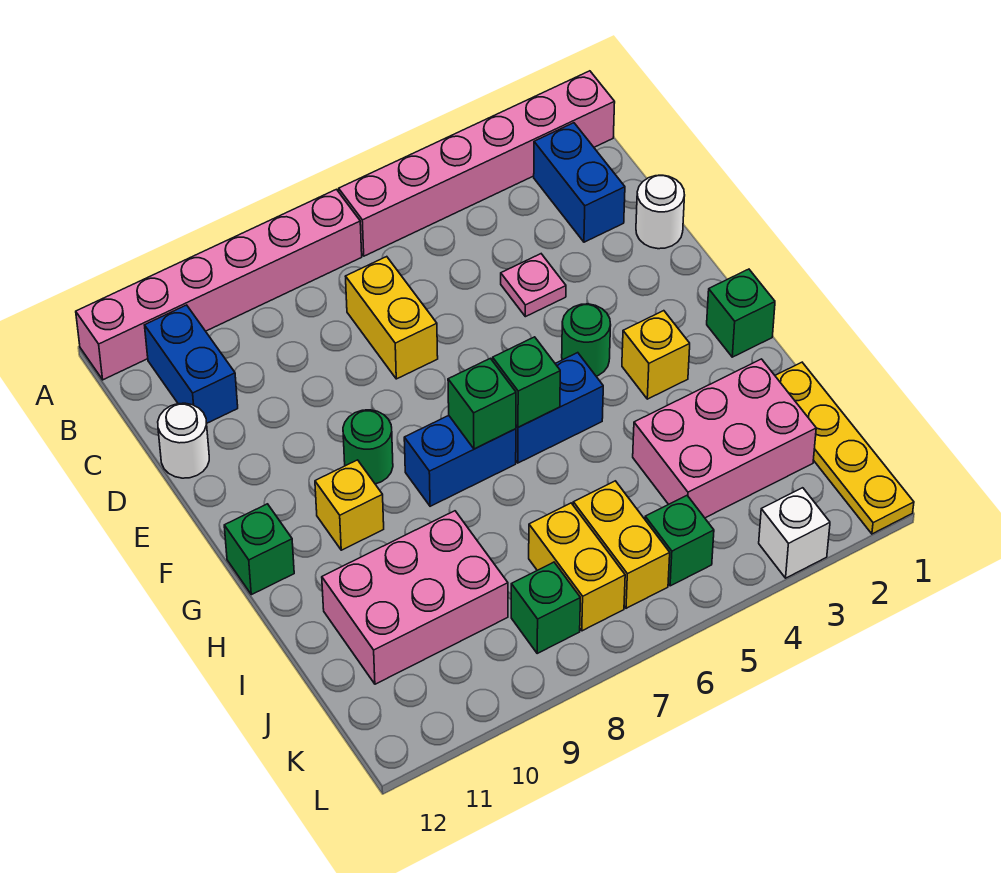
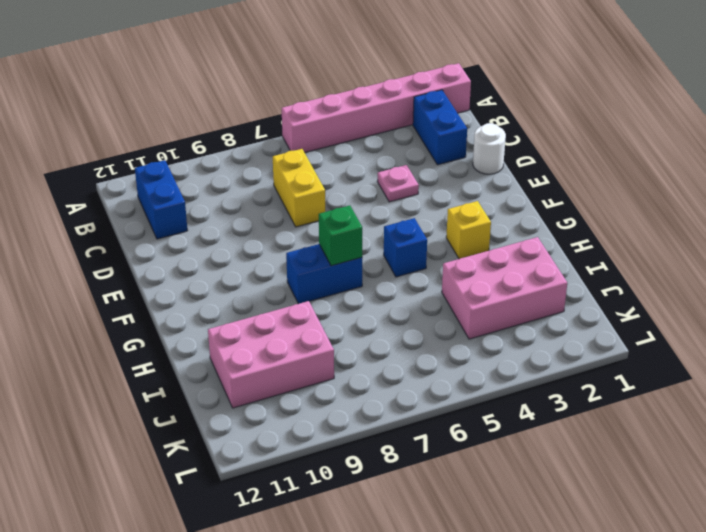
blue 1x1 brick [384,218,427,277] -> blue 1x2 brick [516,353,603,463]
none -> pink 1x6 brick [76,189,362,380]
none -> white 1x1 round brick [158,403,209,478]
none -> green 1x1 round brick [562,304,611,376]

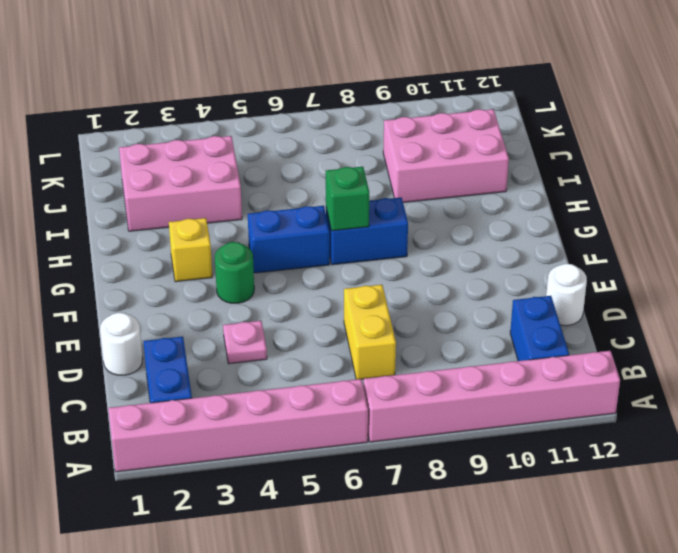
none -> green 1x1 round brick [343,410,393,484]
none -> green 1x1 brick [707,269,775,357]
none -> yellow 1x1 brick [315,460,384,550]

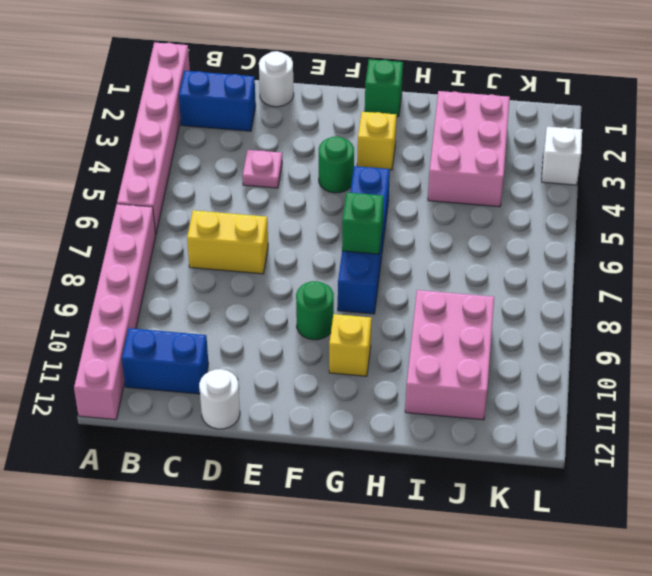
none -> green 1x1 brick [224,504,294,595]
none -> yellow 1x4 plate [775,362,914,534]
none -> yellow 1x2 brick [573,481,670,608]

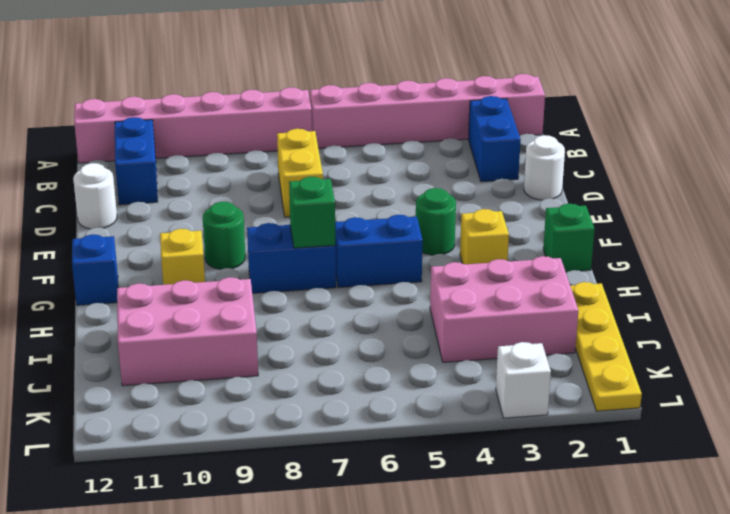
blue 1x1 brick [72,234,118,305] -> green 1x1 brick [224,504,294,595]
none -> pink 1x1 plate [501,254,566,317]
none -> yellow 1x2 brick [573,481,670,608]
none -> yellow 1x2 brick [529,503,625,631]

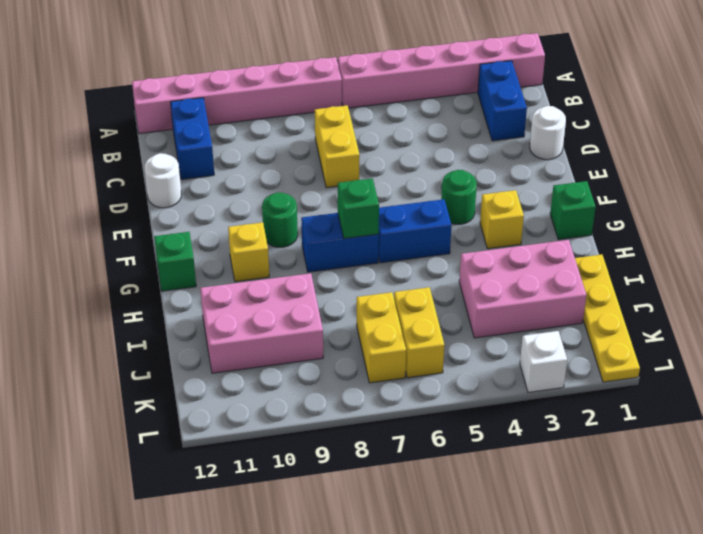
none -> pink 1x1 plate [501,254,566,317]
none -> green 1x1 brick [645,496,714,586]
none -> green 1x1 brick [511,562,580,653]

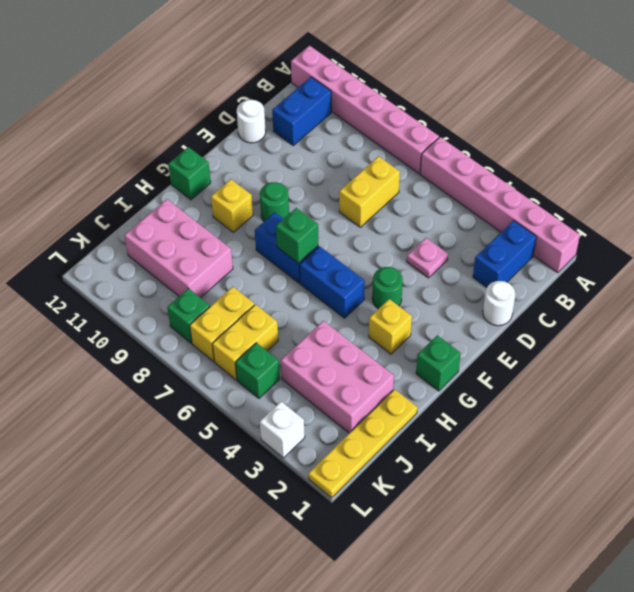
none -> green 1x1 brick [493,337,560,427]

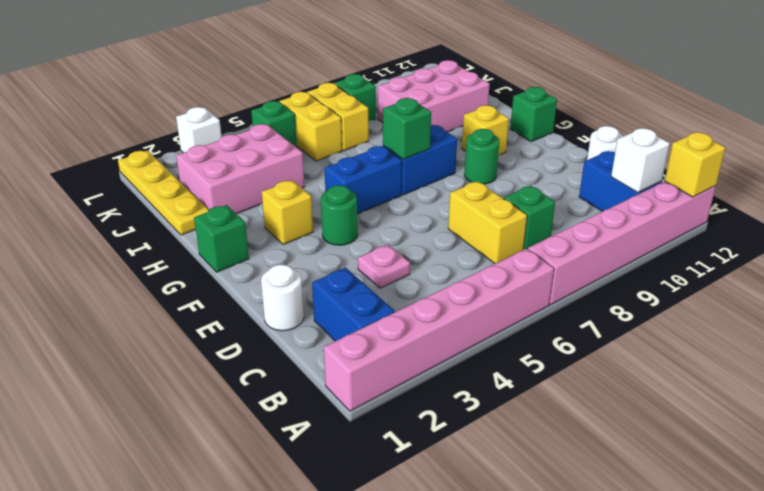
yellow 1x1 brick [665,132,725,197] -> none
white 1x1 brick [611,128,670,193] -> none
green 1x1 brick [504,186,555,250] -> green 1x1 brick moved to [493,337,560,427]

